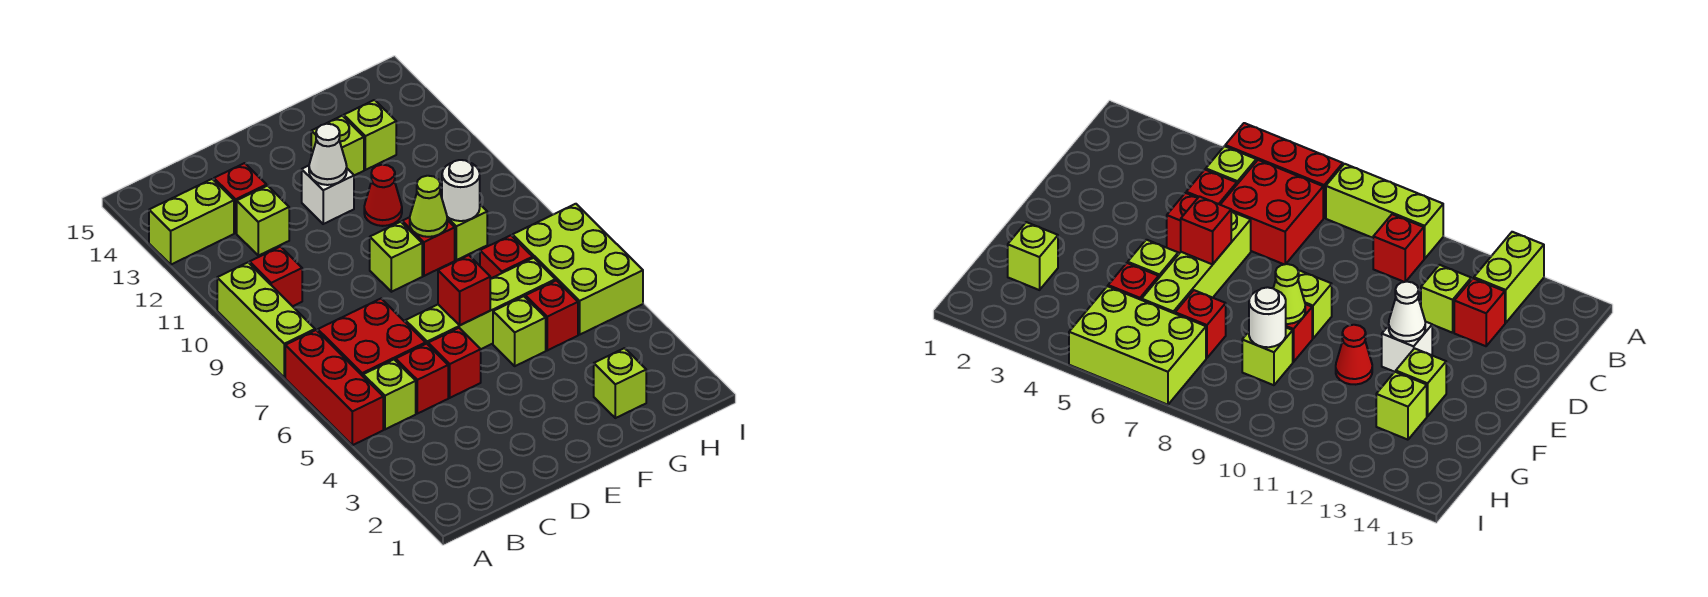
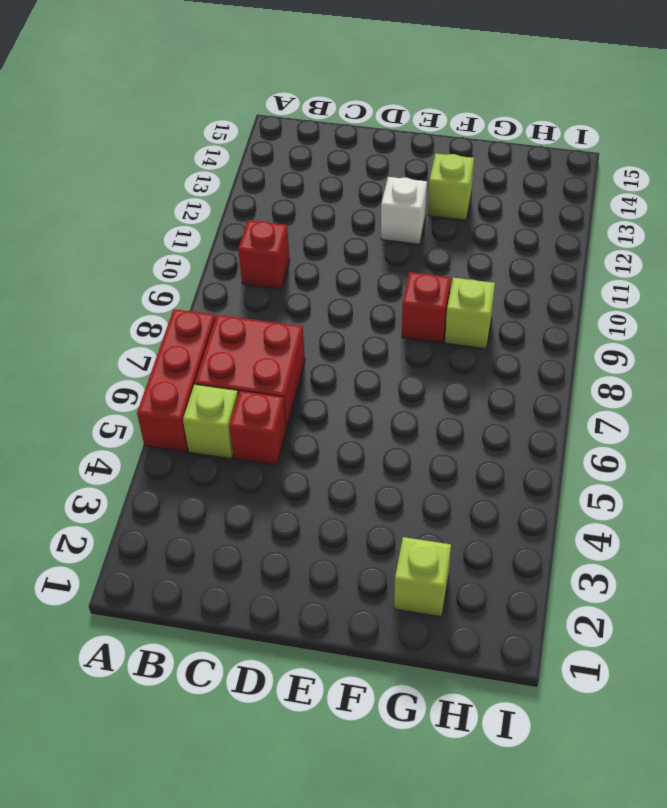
none -> lime 1x3 brick [217,263,315,377]
none -> lime 1x2 brick [149,179,234,264]
none -> lime 1x1 brick [237,186,289,256]

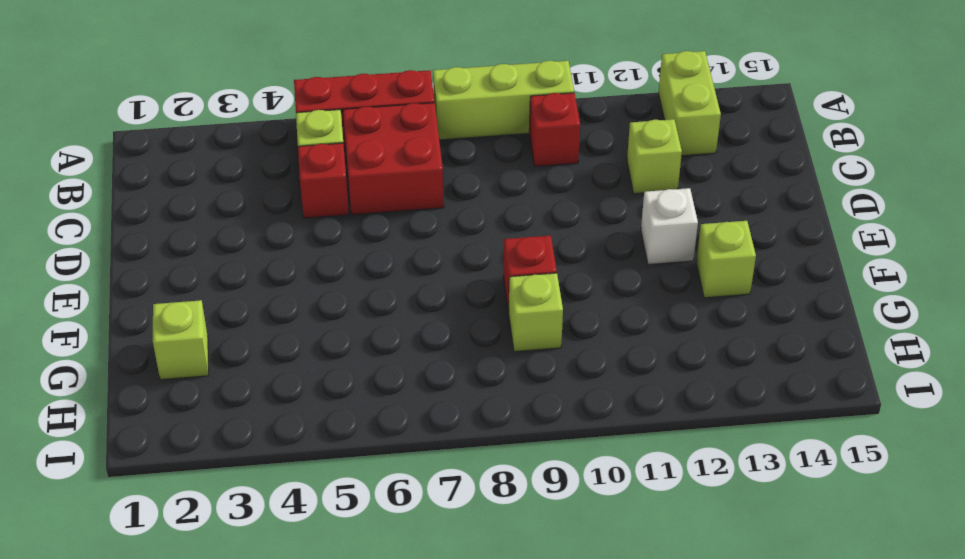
none -> red 1x1 brick [214,163,266,233]
none -> red 1x1 brick [428,328,481,398]
none -> lime 1x4 brick [405,258,555,349]

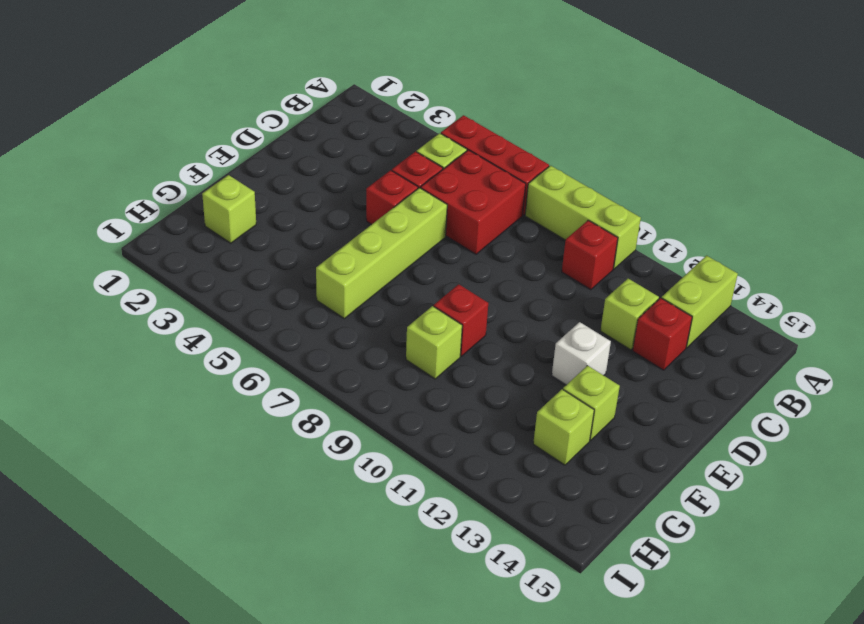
none -> lime 1x1 brick [370,222,422,292]
none -> lime 1x1 brick [493,296,546,366]
none -> red 1x1 cone [364,165,402,226]

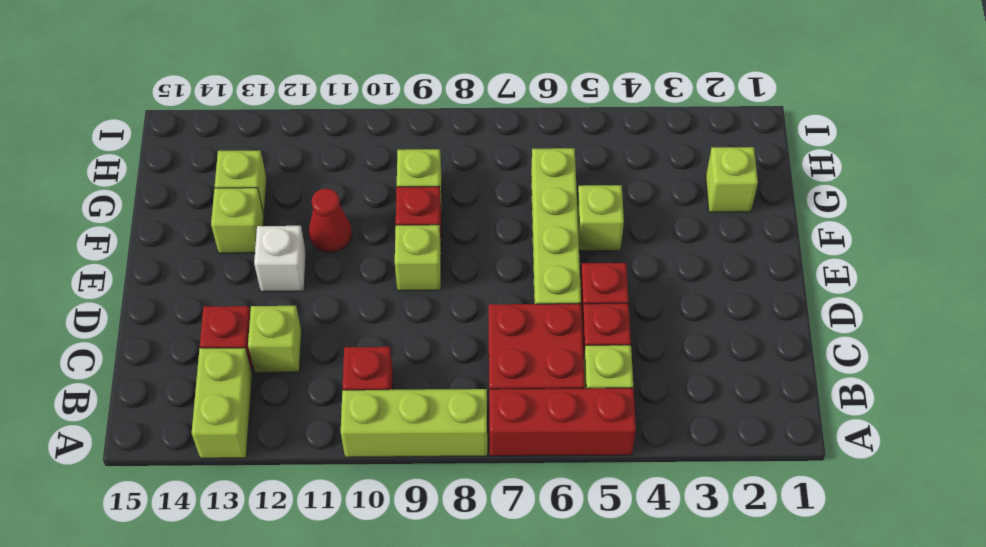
none -> red 1x1 brick [526,280,578,350]
none -> red 1x1 brick [480,235,533,279]
none -> lime 2x3 brick [513,204,643,334]

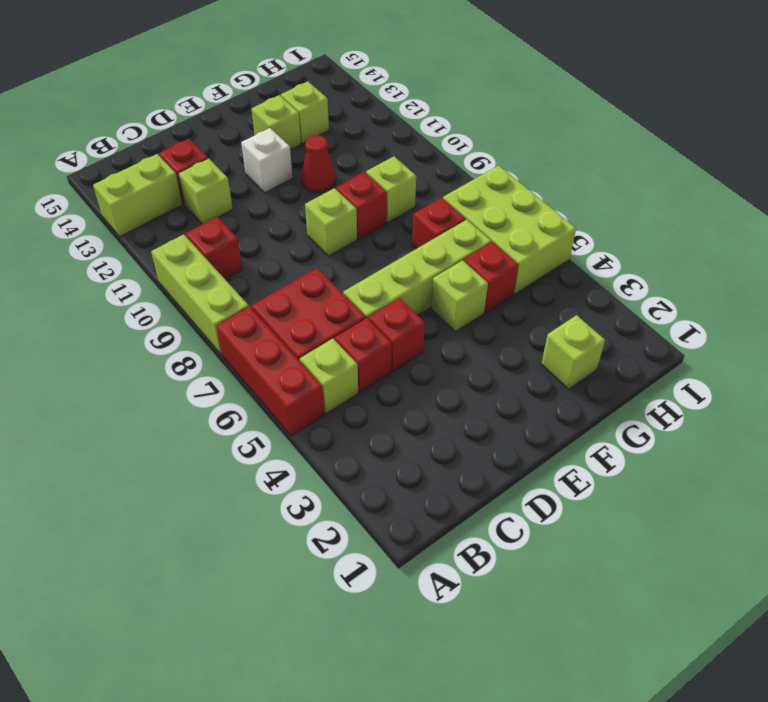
none -> red 1x1 brick [438,255,490,325]
none -> white 1x1 cone [309,124,347,185]
none -> lime 1x1 cone [410,176,447,237]

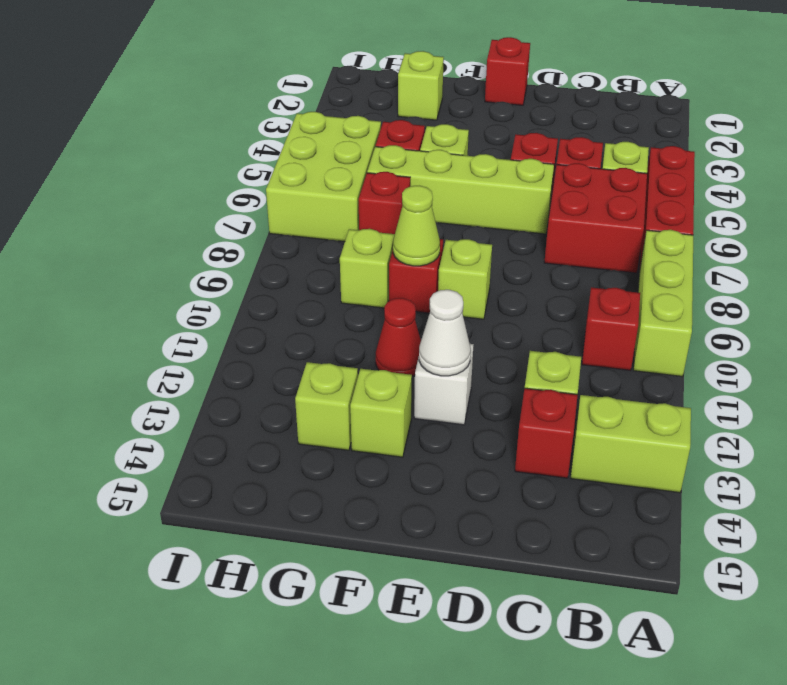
red 1x1 brick [485,37,530,105] -> red 1x1 brick moved to [438,255,490,325]
none -> white 1x1 round brick [442,160,480,221]

